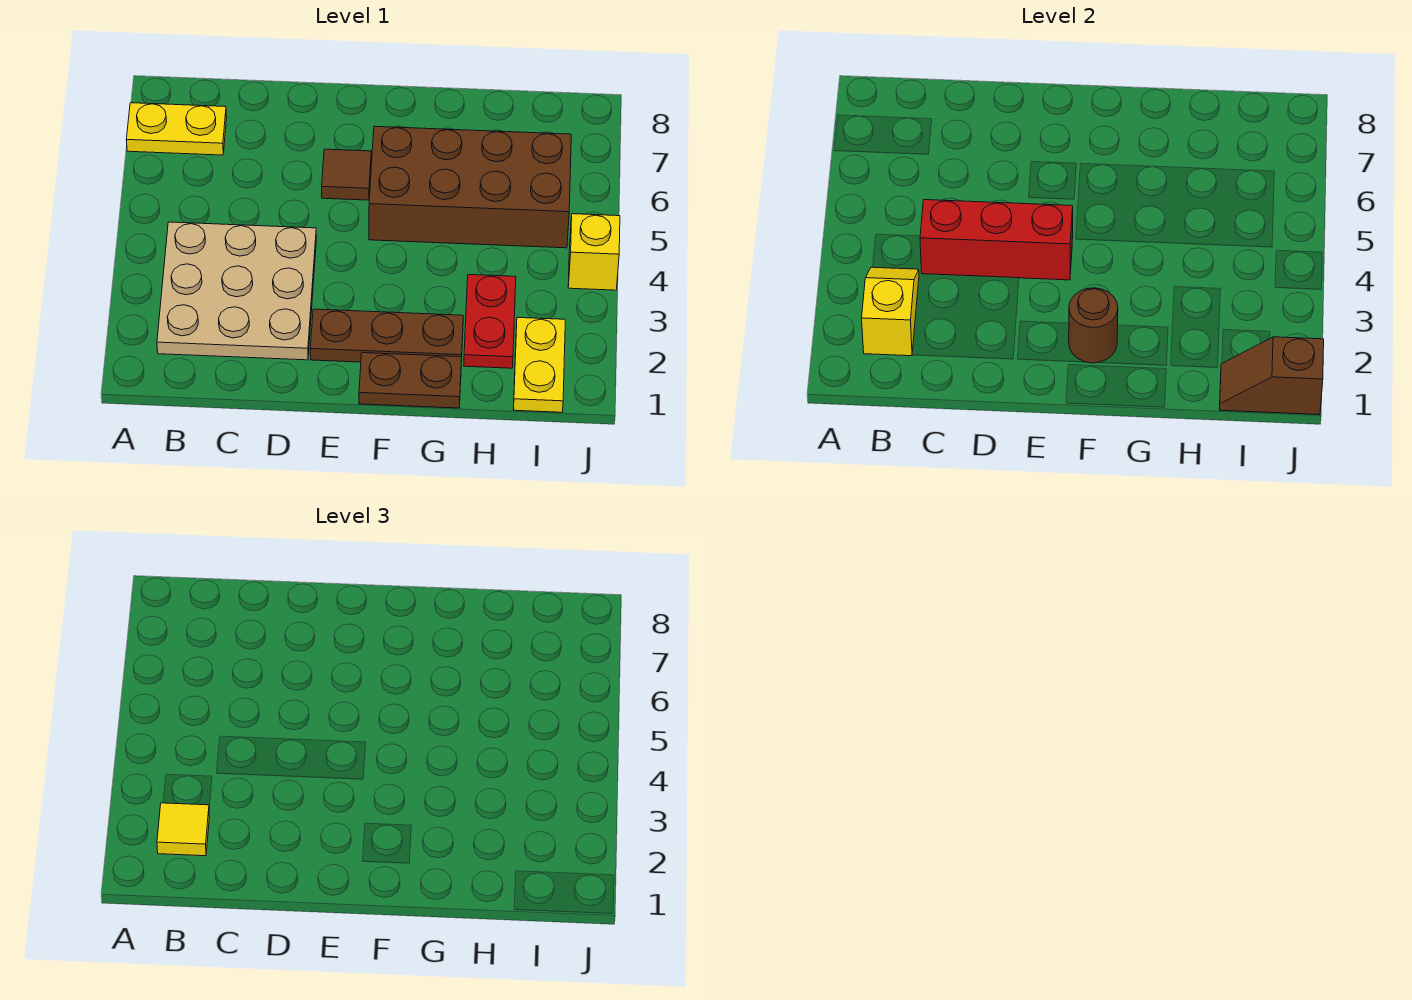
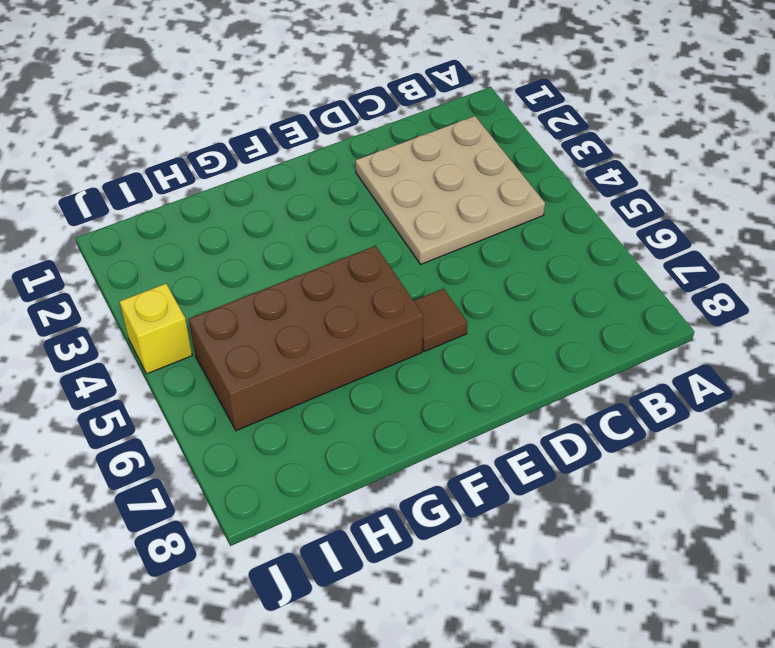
none -> yellow 1x2 plate [126,103,227,155]
none -> brown 1x3 plate [310,309,463,362]
none -> brown 1x2 plate [359,353,462,408]

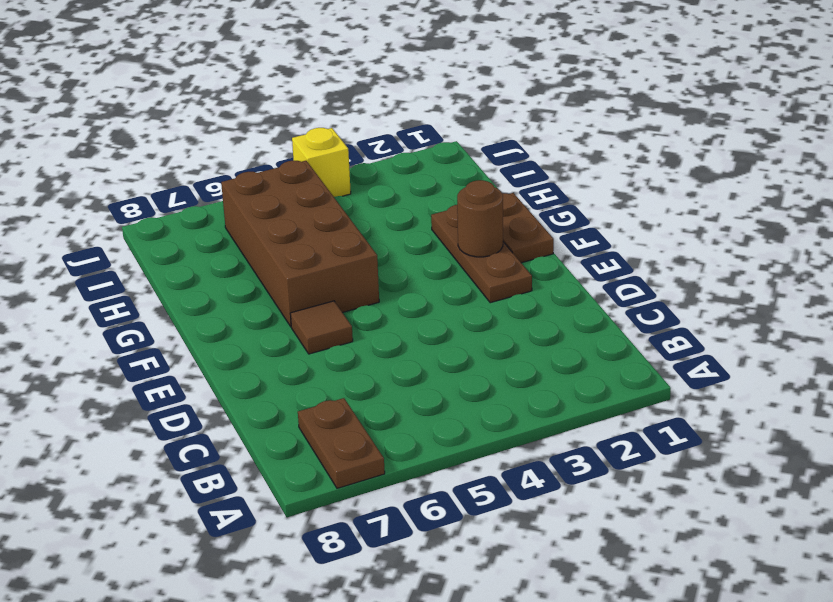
brown 1x2 plate [298,398,385,488] -> yellow 1x2 plate [126,103,227,155]
none -> tan 3x3 plate [157,222,316,360]
none -> red 1x2 plate [464,275,516,368]
none -> yellow 1x2 plate [513,317,565,412]

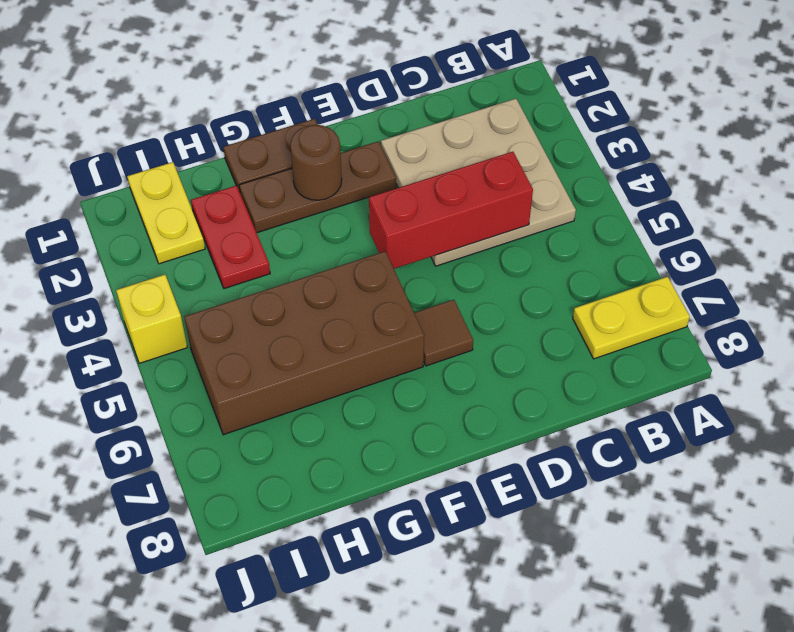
none -> yellow 1x2 slope [862,267,919,356]
none -> brown 1x2 slope [1219,337,1324,415]
none -> yellow 1x1 tile [157,803,210,856]

